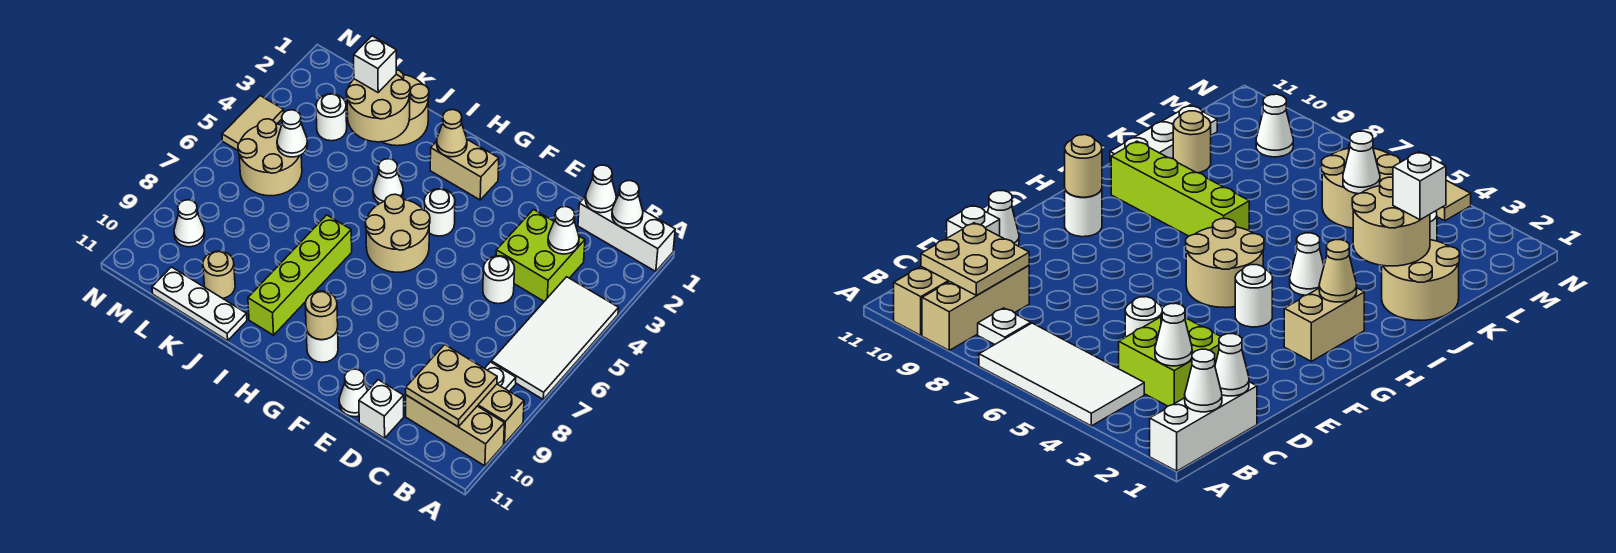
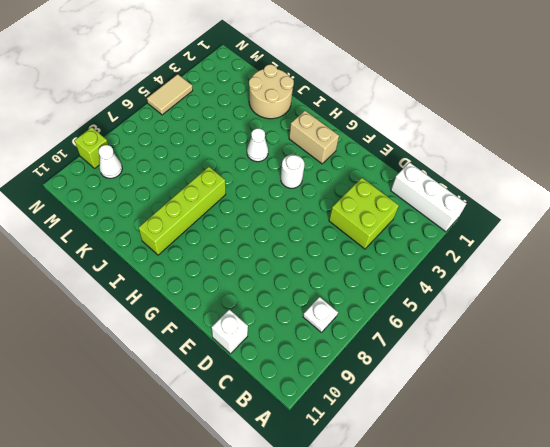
lime 1x1 brick [75,127,108,168] -> none
none -> white 2x4 tile [491,277,619,399]
none -> tan 1x3 brick [478,384,524,444]
none -> tan 1x3 brick [406,395,504,466]
none -> white 1x1 round brick [483,256,515,304]

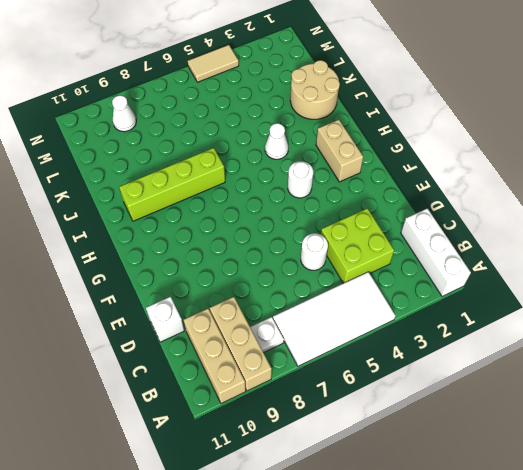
none -> white 1x1 cone [339,369,368,417]
none -> tan 2x2 round brick [365,194,430,272]
none -> white 1x1 round brick [306,328,338,362]
none -> white 1x3 plate [152,267,247,341]

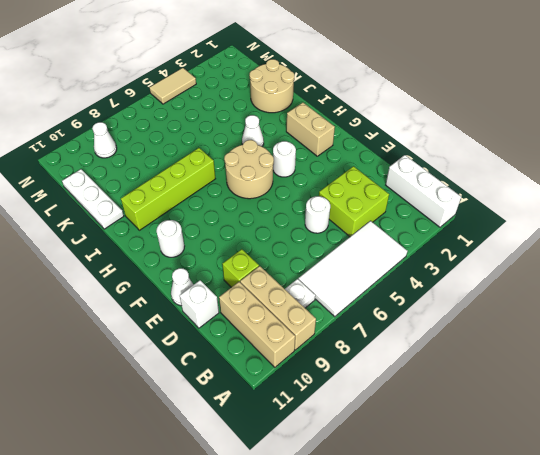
lime 1x1 brick [222,249,259,287] -> none
none -> tan 1x1 round brick [203,251,235,298]
none -> white 1x1 round brick [316,94,347,141]
none -> tan 2x2 round brick [238,119,302,196]
none -> white 1x1 cone [612,181,643,228]

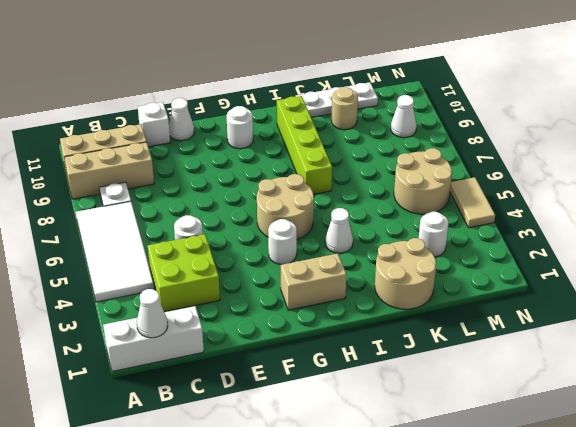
none -> tan 2x2 plate [406,345,497,427]
none -> white 1x1 cone [585,165,616,213]
none -> white 1x1 cone [548,207,579,254]
none -> tan 1x1 round brick [305,291,338,340]

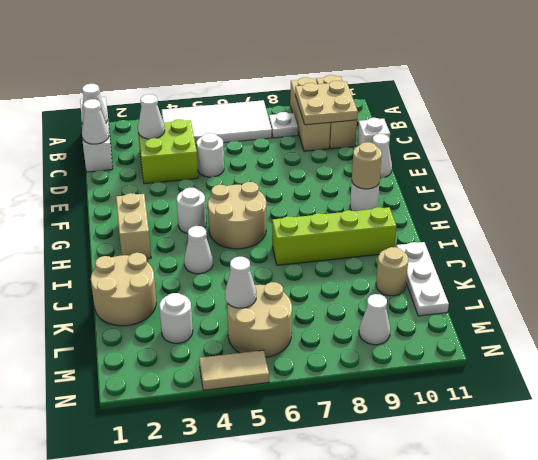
none -> tan 1x1 cone [437,110,467,157]
none -> tan 2x2 round brick [346,74,410,142]
none -> white 1x1 brick [354,36,396,92]

